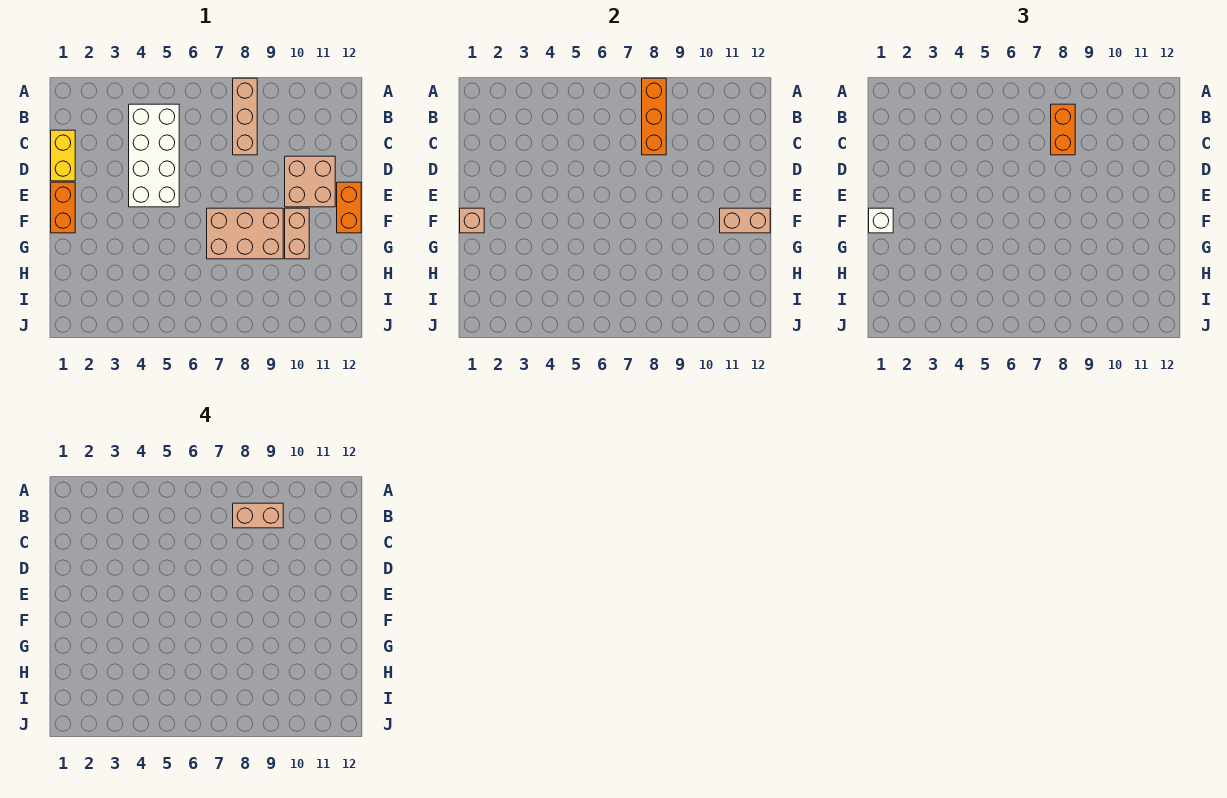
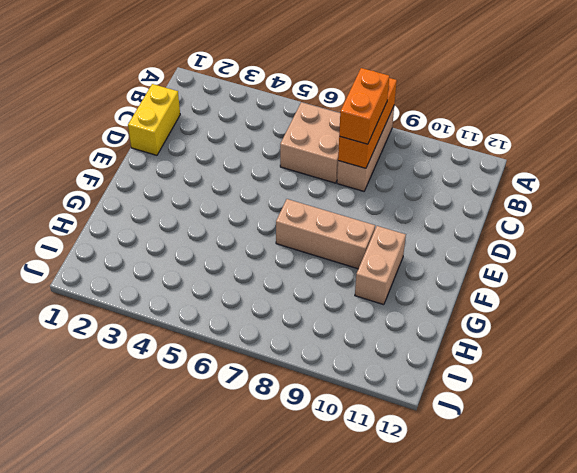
tan 2x2 brick [280,102,340,183] -> tan 2x2 brick moved to [285,156,335,207]
tan 1x3 brick [276,199,375,269] -> tan 2x3 brick [207,208,283,259]
none -> white 2x4 brick [129,104,179,207]
none -> orange 1x2 brick [51,182,75,233]
none -> orange 1x2 brick [337,182,361,233]

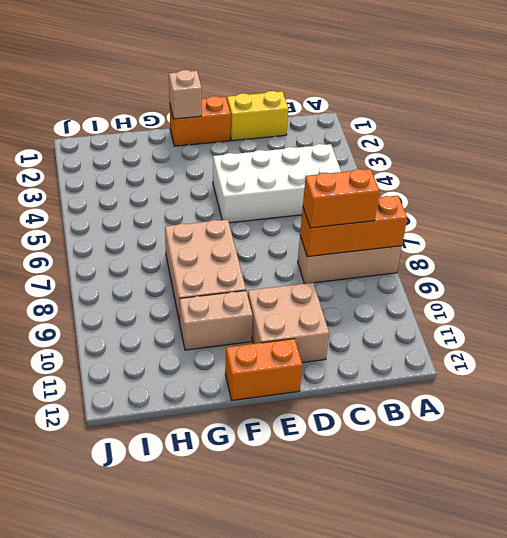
none -> tan 1x2 brick [720,208,770,233]
none -> white 1x1 brick [869,208,893,233]
none -> tan 1x2 brick [233,503,283,528]

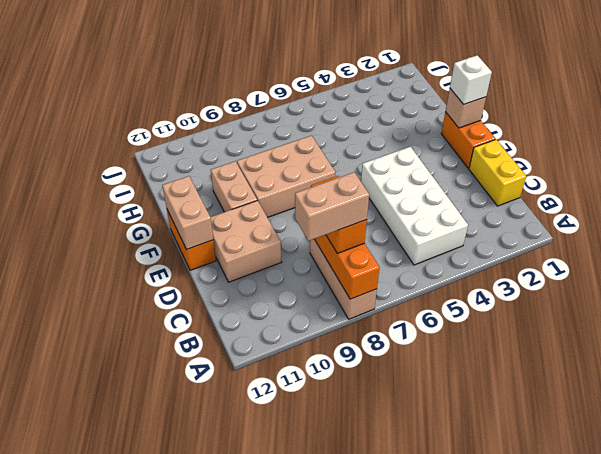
tan 1x2 brick [162,176,213,249] -> tan 1x2 brick turned to [720,208,770,233]

